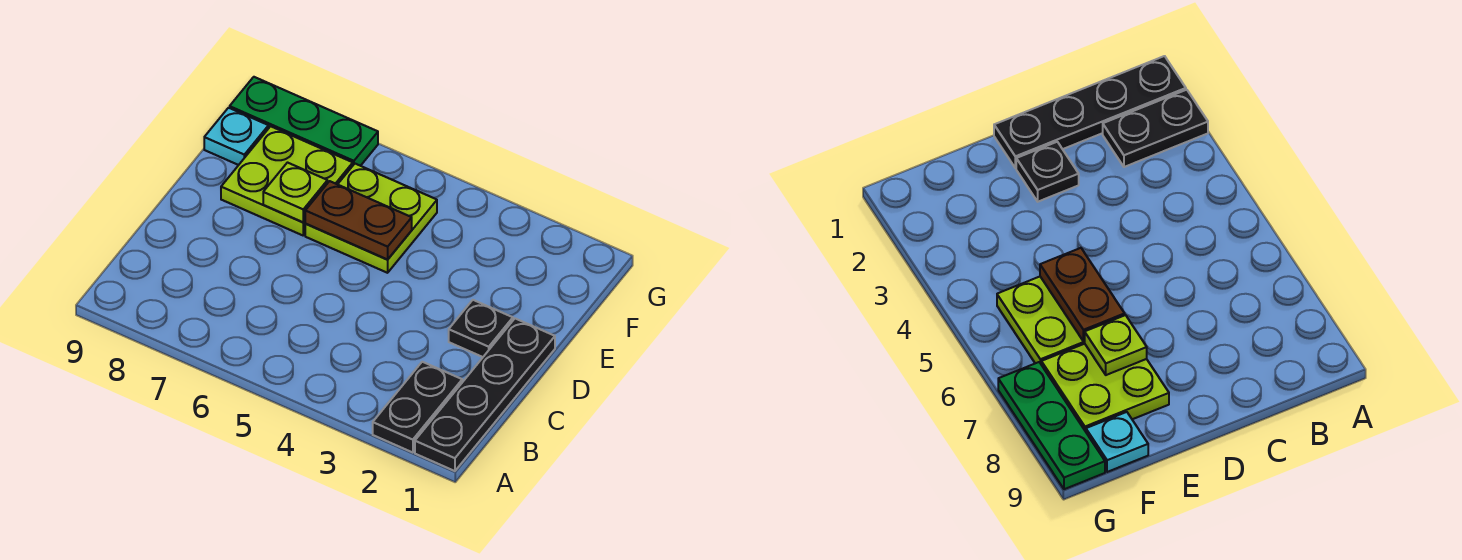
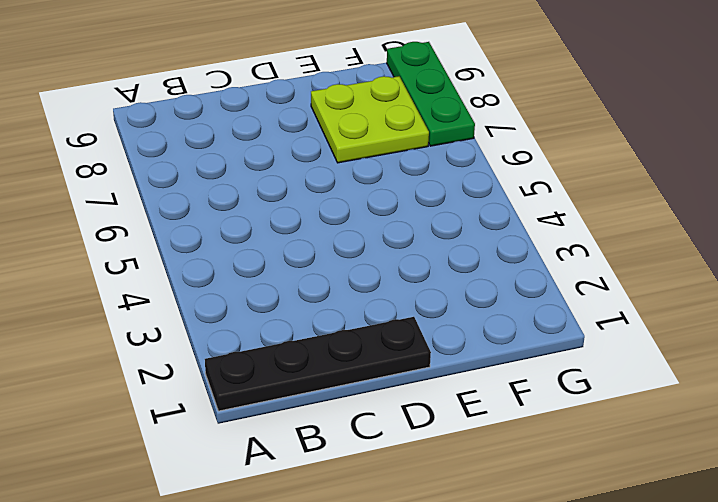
none -> black 1x2 plate [373,362,462,453]
none -> black 1x1 plate [449,300,513,357]

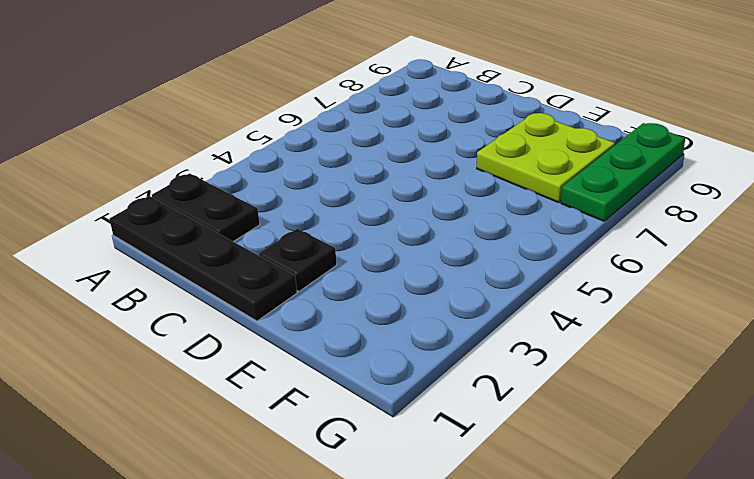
none -> lime 2x2 plate [305,164,437,273]
none -> cyan 1x1 plate [204,108,269,165]

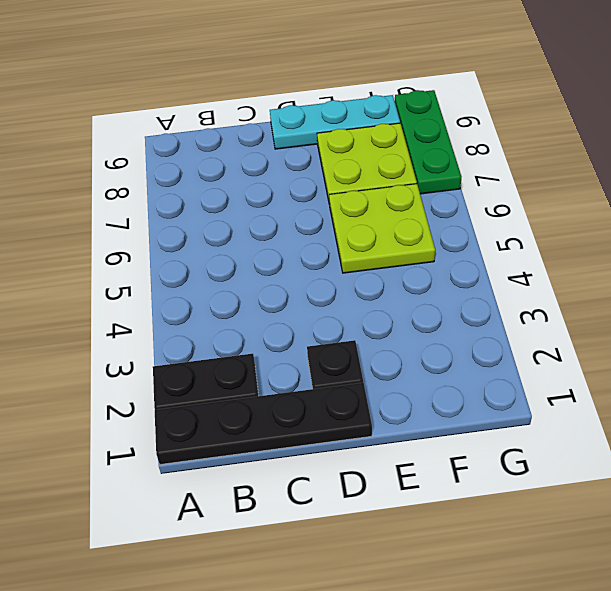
cyan 1x3 plate [270,95,400,149] -> cyan 1x1 plate [204,108,269,165]
none -> brown 1x2 plate [305,181,412,259]
none -> lime 1x1 plate [263,163,327,222]

